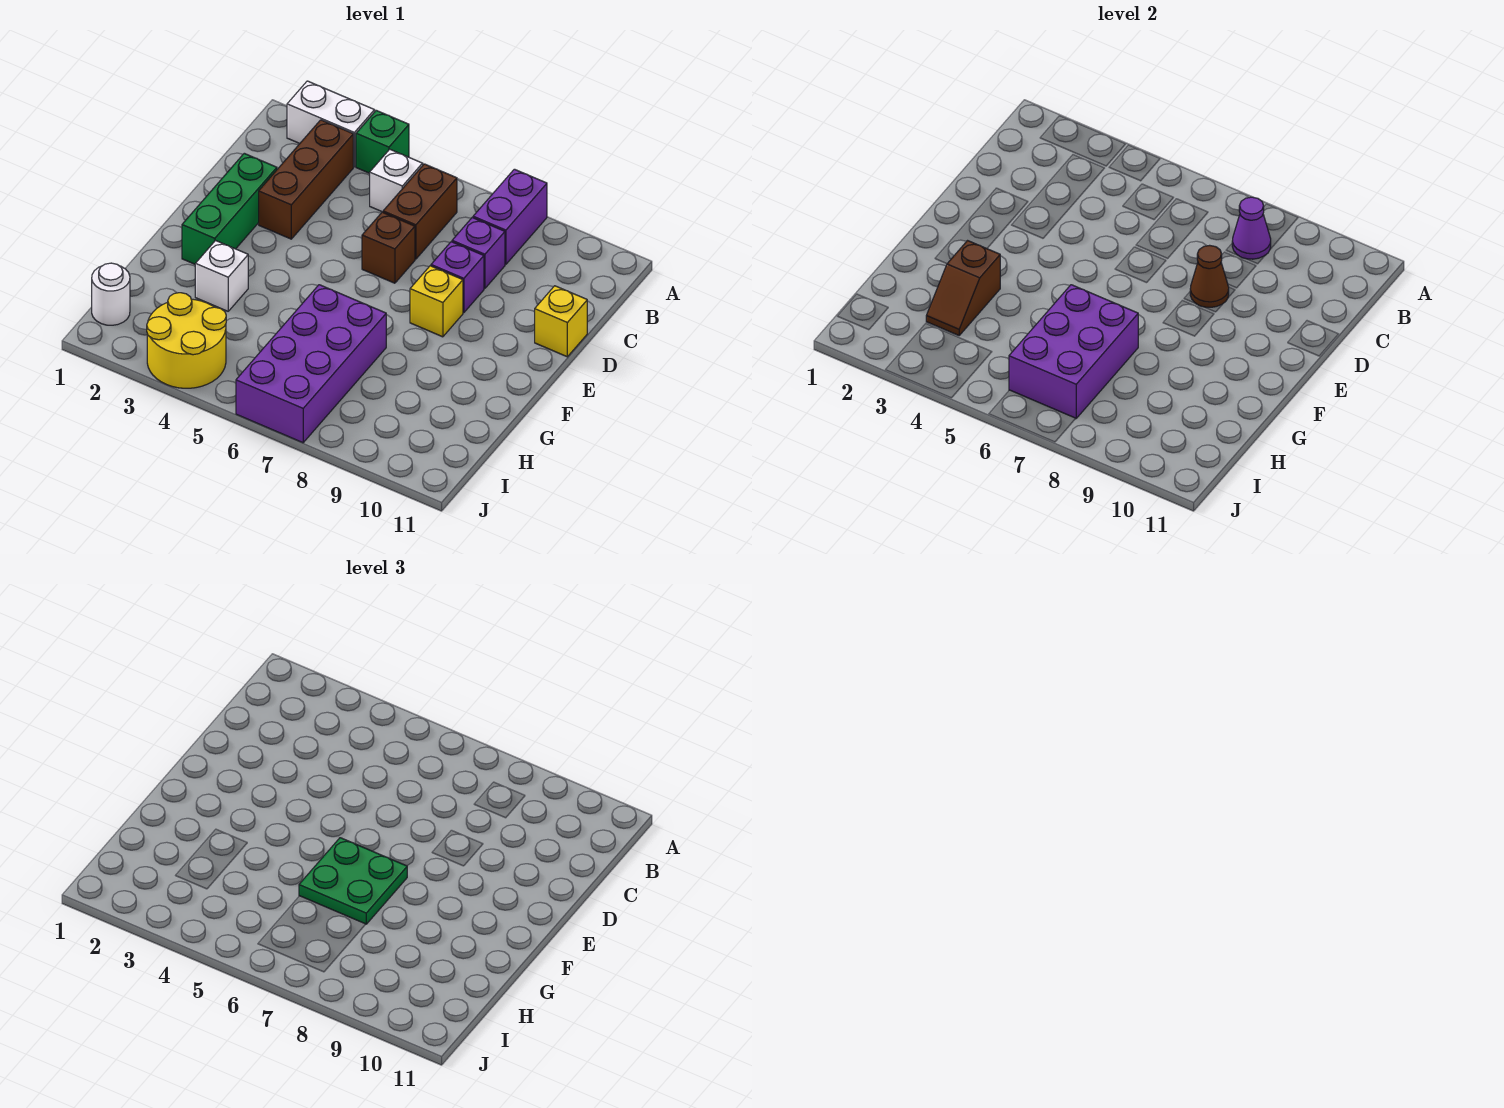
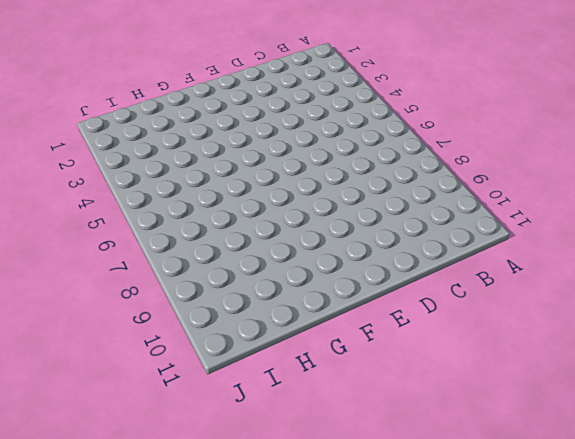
none -> white 1x2 brick [287,81,375,167]
none -> green 1x1 brick [356,110,409,173]
none -> purple 1x2 brick [473,169,547,264]

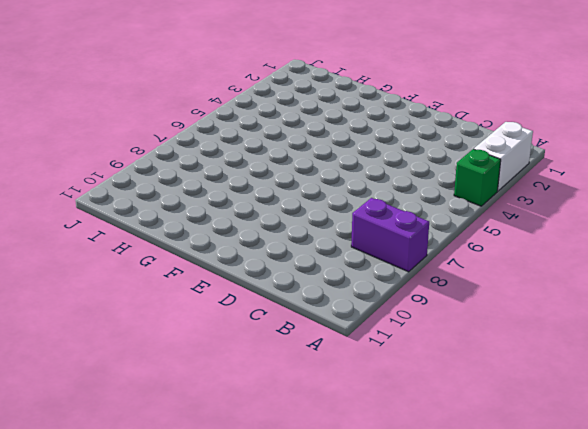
none -> brown 1x3 brick [259,120,353,239]
none -> white 1x1 brick [370,149,423,212]
none -> brown 1x2 brick [383,164,457,259]

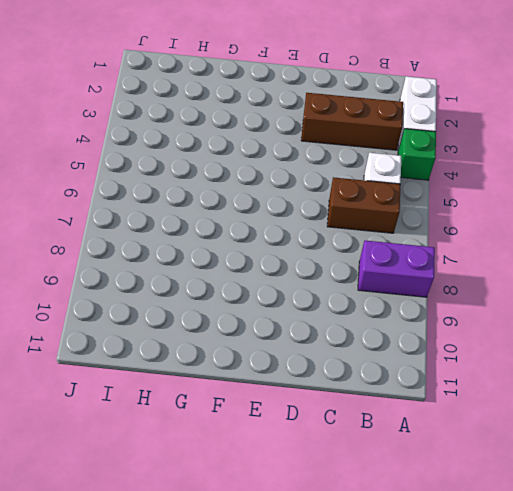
none -> purple 1x1 brick [452,218,505,289]
none -> green 1x3 brick [182,153,277,264]
none -> brown 1x1 brick [362,212,415,283]

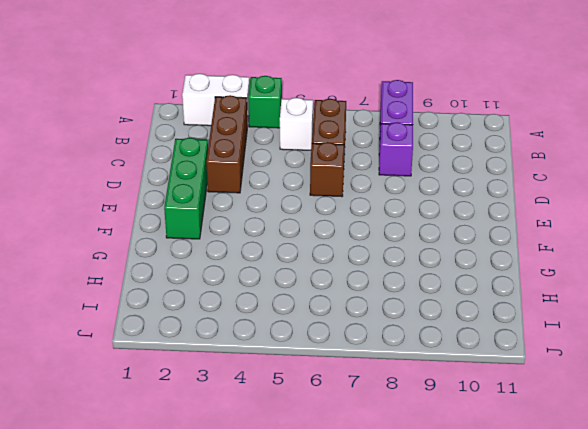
none -> purple 1x1 brick [431,242,484,313]
none -> yellow 1x1 brick [535,286,587,357]
none -> yellow 1x1 brick [410,266,463,337]

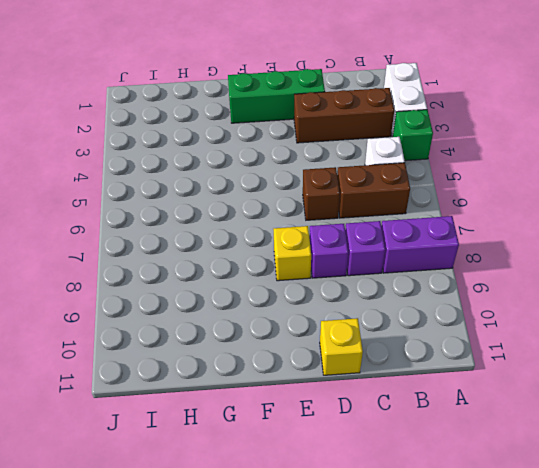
none -> white 1x1 brick [195,241,248,311]
none -> purple 2x4 brick [236,285,386,443]
none -> white 1x1 round brick [92,263,130,325]

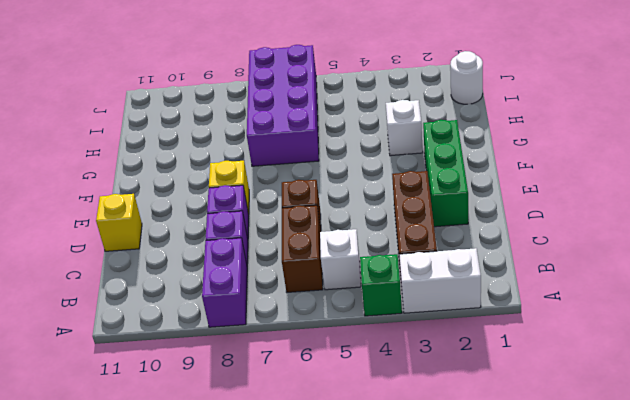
none -> yellow 2x2 round brick [147,293,226,388]
none -> purple 1x1 cone [1232,197,1271,259]
none -> brown 1x1 cone [1190,245,1229,307]

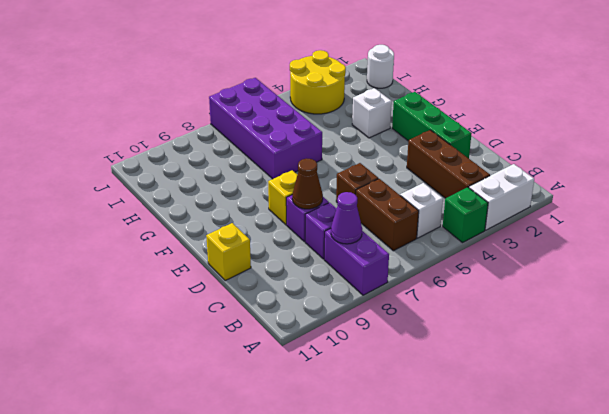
none -> brown 1x2 slope [926,241,1000,335]
none -> purple 2x3 brick [1009,285,1138,418]
none -> green 2x2 plate [299,838,407,924]

